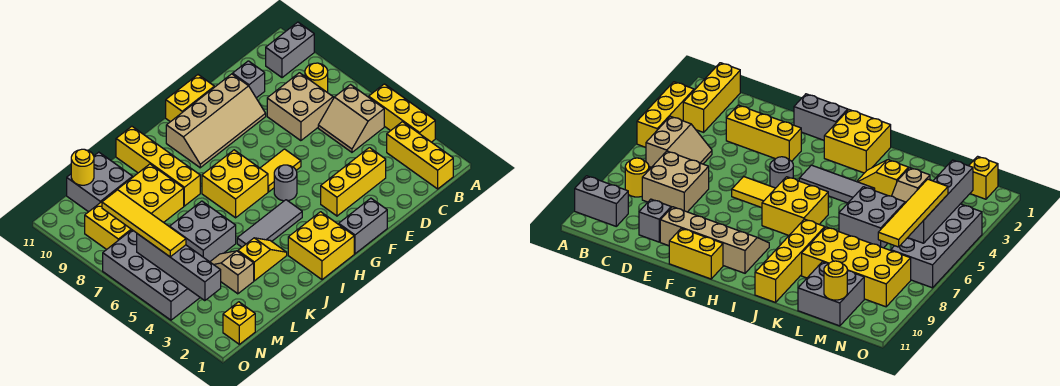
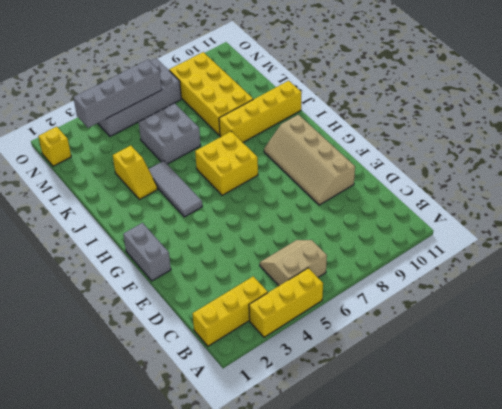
none -> grey 1x2 brick [266,22,314,78]
none -> yellow 1x1 round brick [305,63,328,92]
none -> tan 2x2 brick [267,73,333,141]

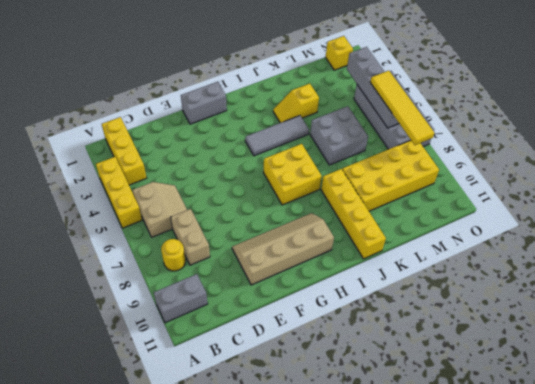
tan 1x2 brick [171,209,210,265] -> tan 2x2 brick [267,73,333,141]
none -> yellow 1x3 brick [321,148,386,216]
none -> grey 1x1 brick [233,61,265,98]
none -> yellow 1x2 tile [260,149,301,192]

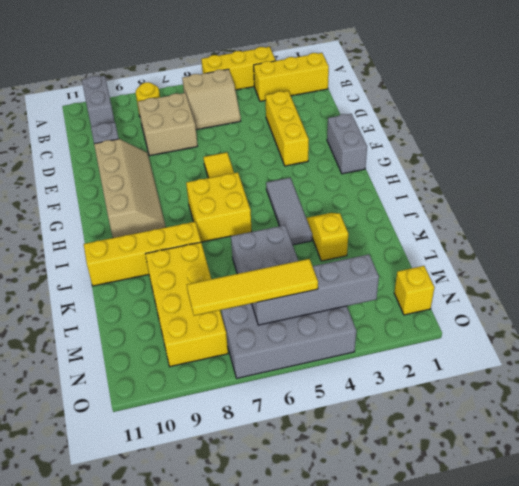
none -> yellow 1x2 brick [166,75,214,122]
none -> grey 1x1 round brick [274,165,297,201]
none -> yellow 2x2 brick [288,212,354,280]

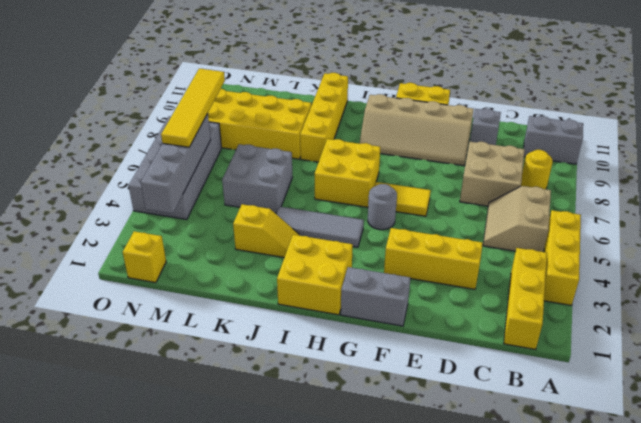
none -> tan 1x2 slope [210,251,254,294]
none -> grey 2x2 brick [67,152,133,212]
none -> yellow 1x1 round brick [71,149,94,185]

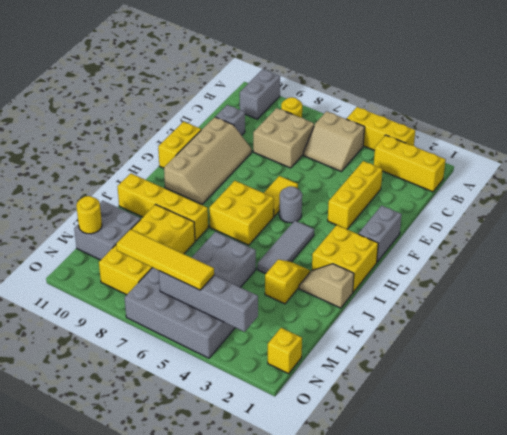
tan 1x2 slope [299,264,354,308] -> tan 1x2 slope moved to [210,251,254,294]

